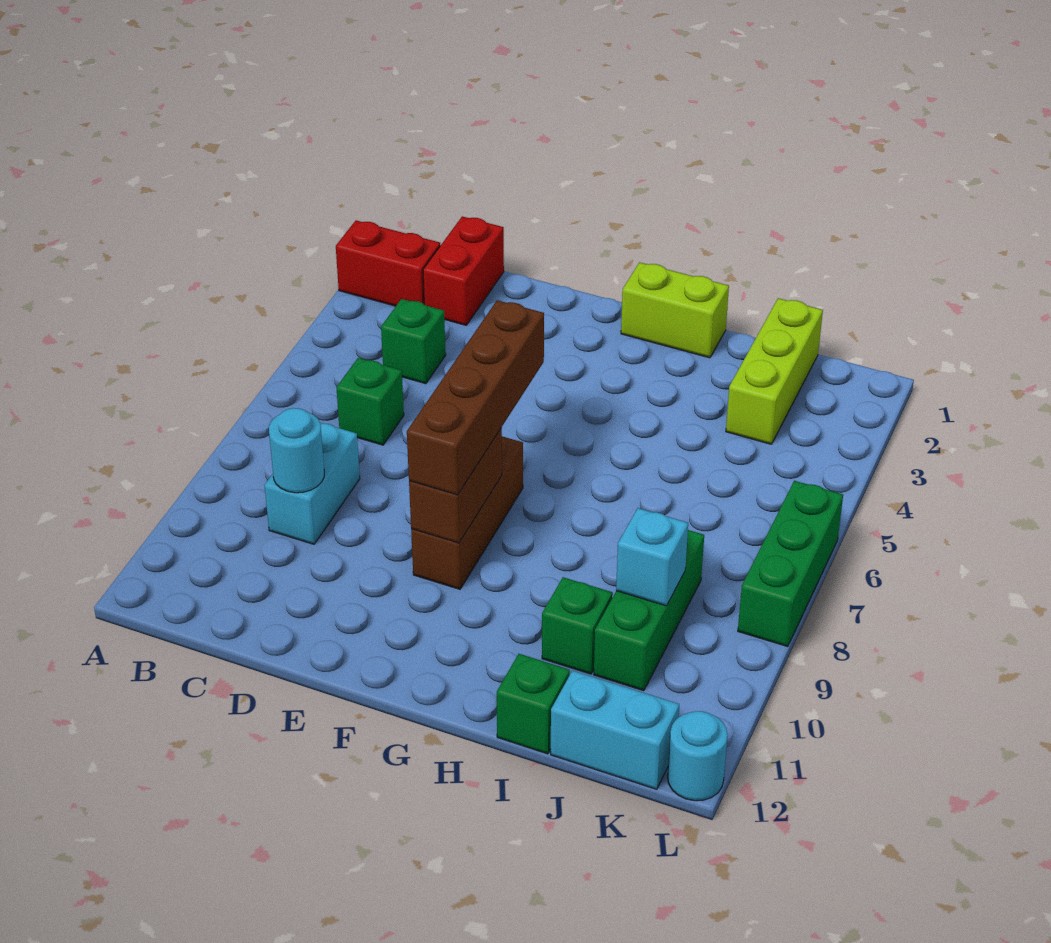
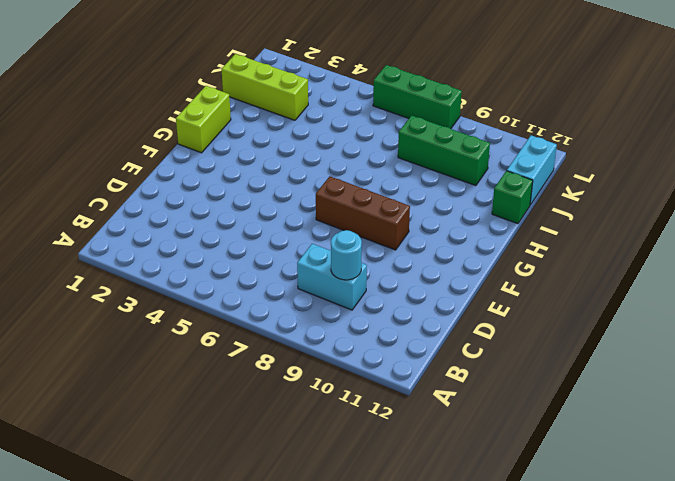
none -> red 1x2 brick [336,220,440,306]
none -> red 1x2 brick [423,216,504,325]
none -> green 1x1 brick [381,299,446,384]

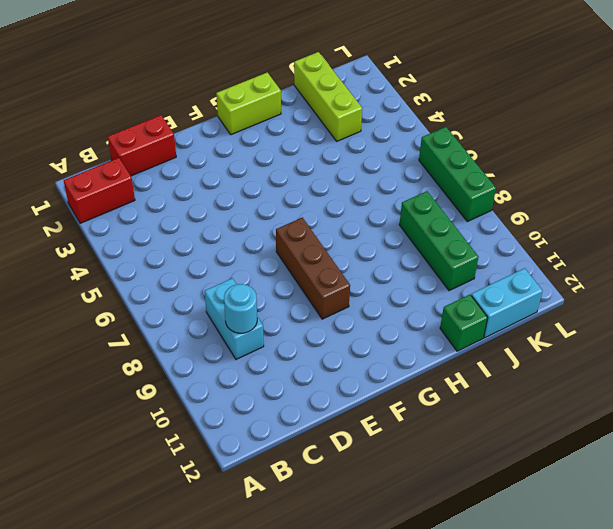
red 1x2 brick [108,115,176,176] -> red 1x2 brick turned to [423,216,504,325]
none -> green 1x1 brick [381,299,446,384]
none -> green 1x1 brick [336,358,404,445]
none -> green 1x1 brick [542,577,613,674]

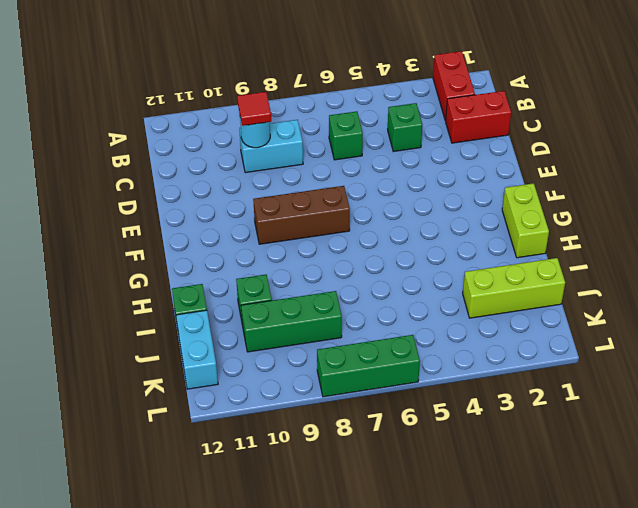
red 1x1 tile [237,92,271,126] -> none
none -> cyan 1x1 round brick [668,711,728,801]
none -> brown 1x2 brick [409,428,502,543]
none -> cyan 1x1 brick [616,508,688,606]

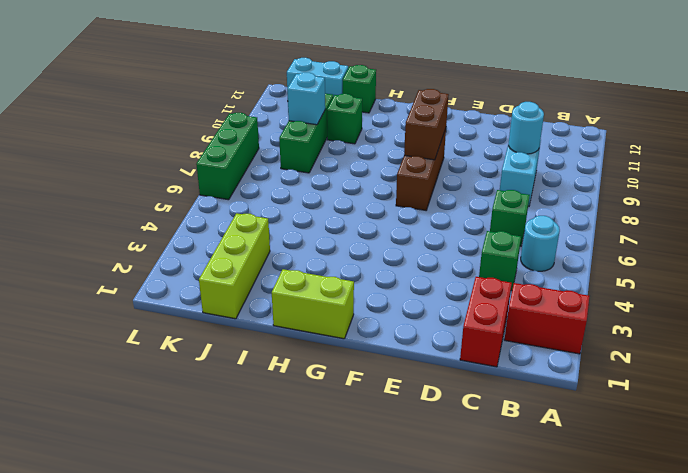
cyan 1x1 round brick [521,216,560,271] -> cyan 1x1 round brick moved to [668,711,728,801]
none -> brown 1x4 brick [407,300,544,495]

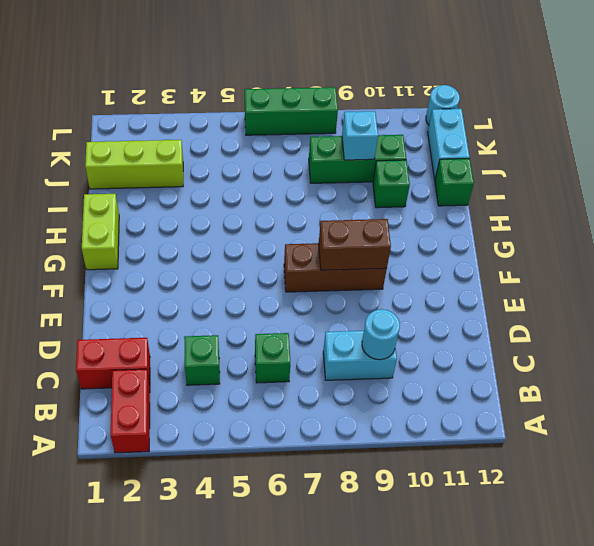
none -> brown 1x4 brick [407,300,544,495]

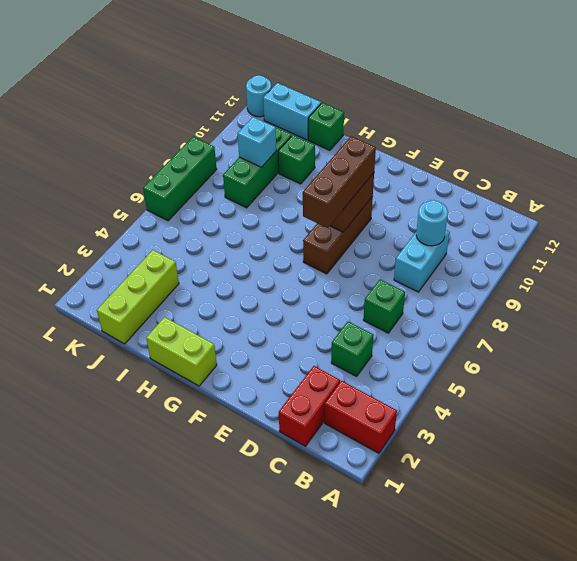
brown 1x3 brick [303,136,376,228] -> brown 1x4 brick [407,300,544,495]

